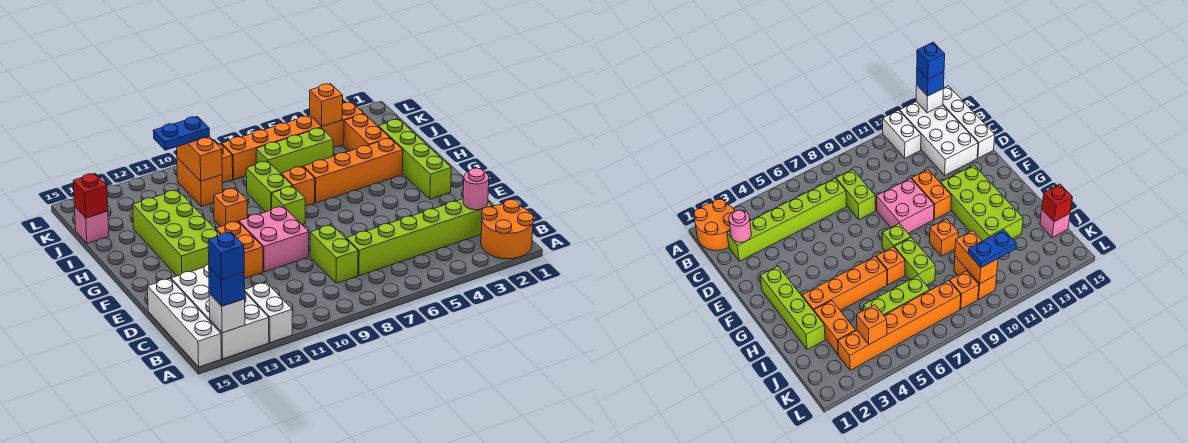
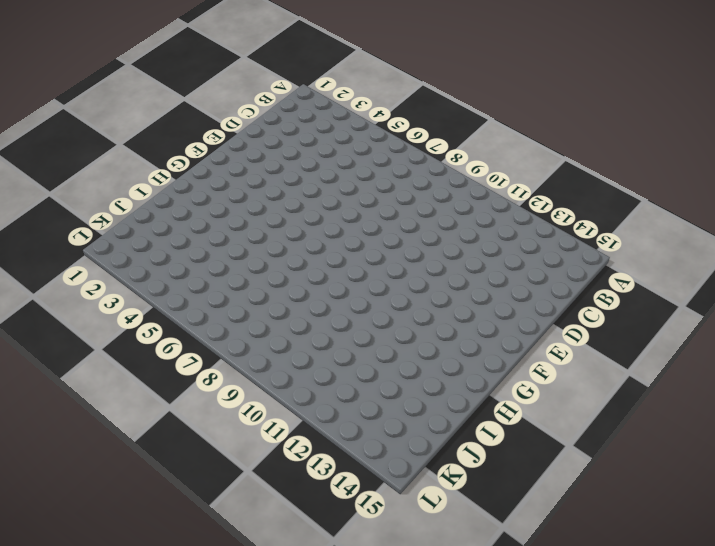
none -> orange 2x2 round brick [481,200,534,259]
none -> white 1x2 brick [245,282,292,343]
none -> white 2x4 brick [171,264,269,359]

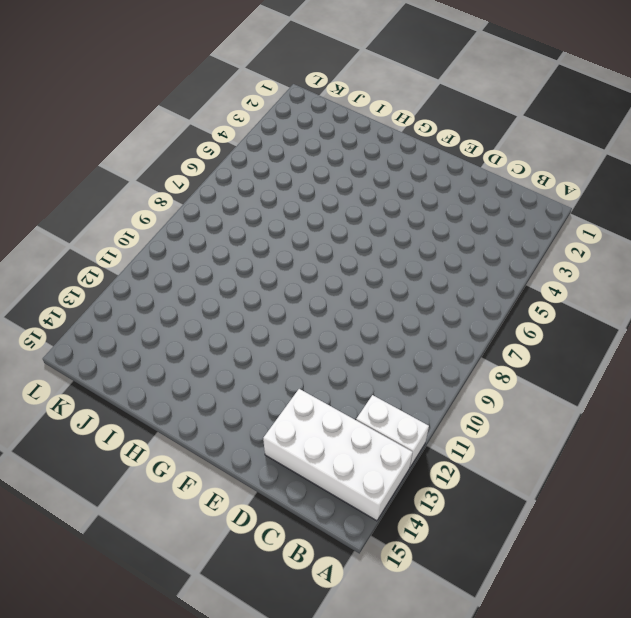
none -> orange 2x2 round brick [481,200,534,259]
none -> white 1x4 brick [147,279,221,367]
none -> lime 1x6 brick [346,199,493,276]

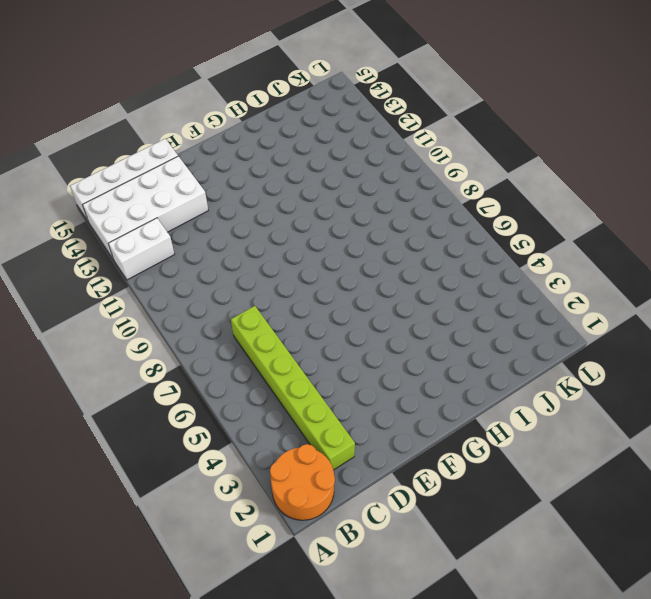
none -> lime 1x2 brick [310,225,358,283]
none -> pink 2x2 brick [239,206,309,272]
none -> orange 1x2 brick [216,221,263,279]

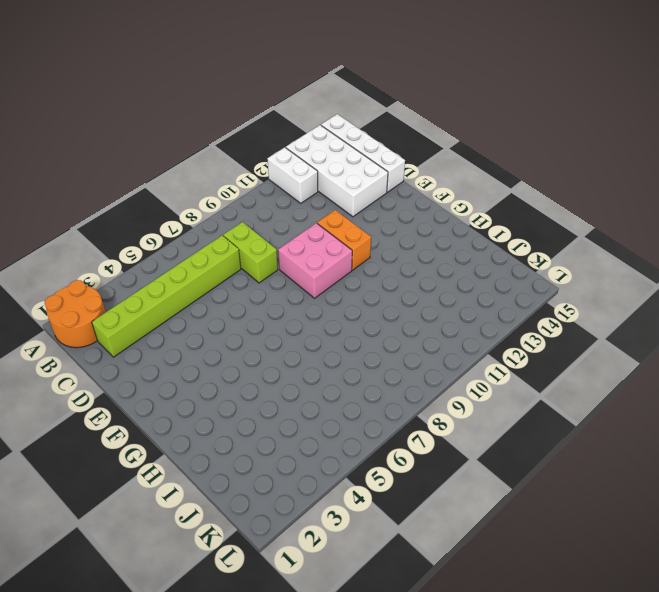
none -> lime 1x4 brick [378,119,451,199]
none -> lime 2x4 brick [133,190,220,276]
none -> lime 1x1 brick [272,186,305,224]

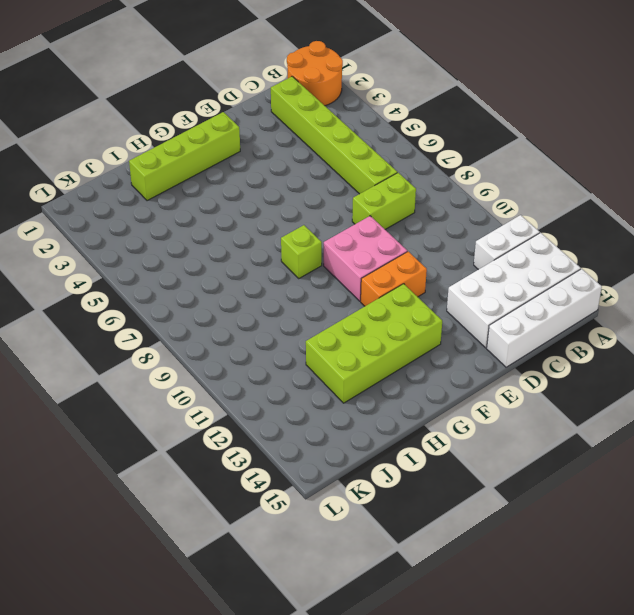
none -> orange 1x4 brick [304,138,403,203]
none -> orange 1x1 brick [281,167,315,206]
none -> lime 1x2 brick [246,161,292,212]

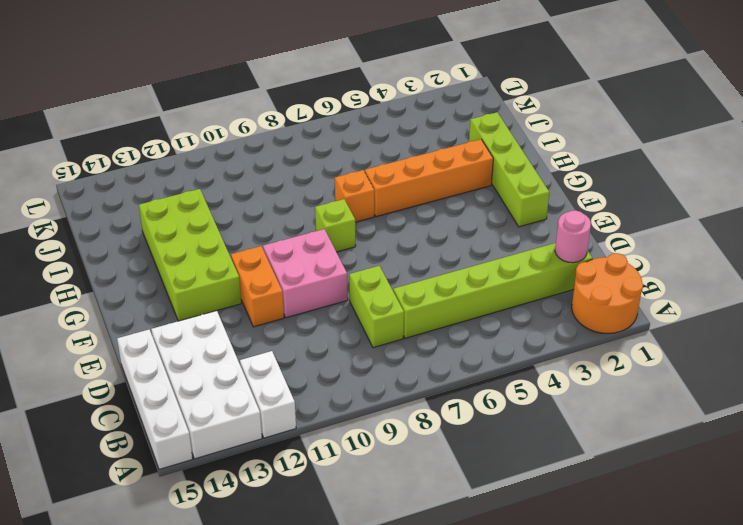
none -> lime 1x2 brick [246,161,292,212]
none -> orange 1x1 brick [214,188,247,227]
none -> orange 1x2 brick [344,114,389,151]

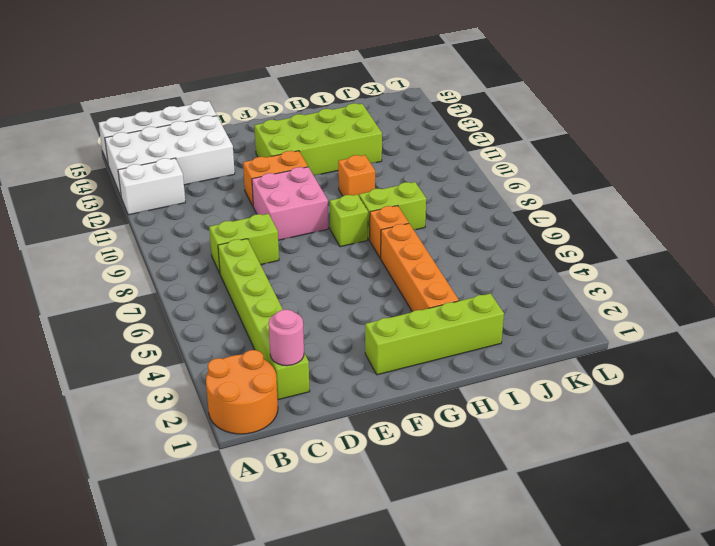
none -> orange 1x2 brick [344,114,389,151]
none -> lime 1x3 brick [256,128,333,174]
none -> orange 1x2 brick [177,157,223,207]

